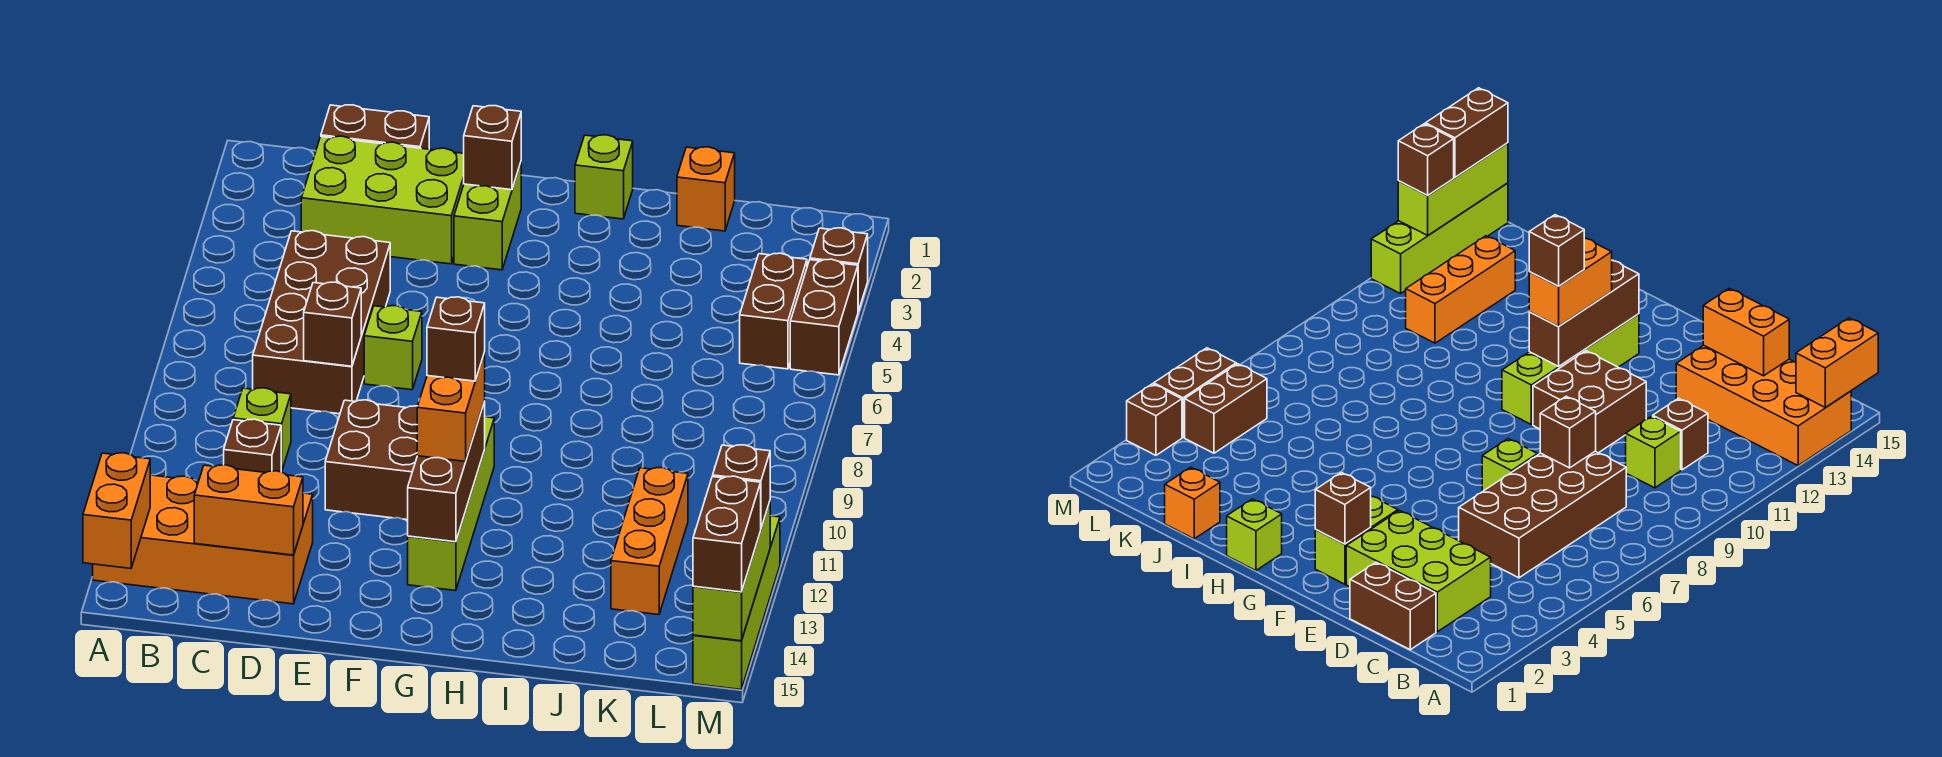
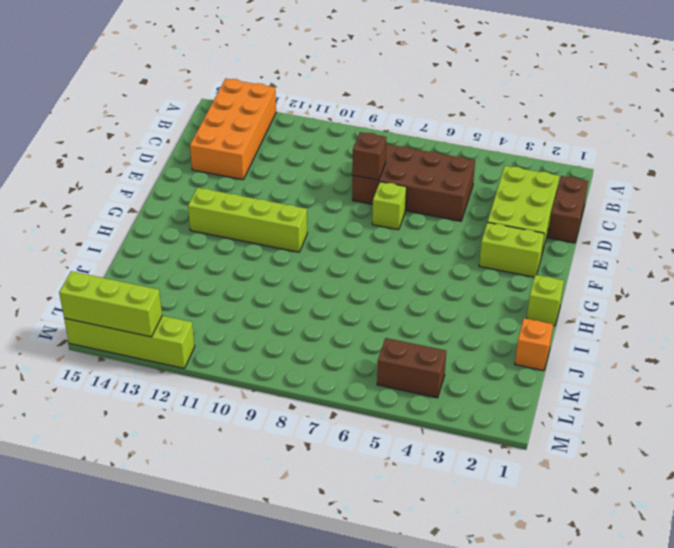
none -> lime 1x1 brick [233,388,291,472]
none -> brown 1x1 brick [224,419,281,473]
none -> brown 2x2 brick [325,400,418,520]

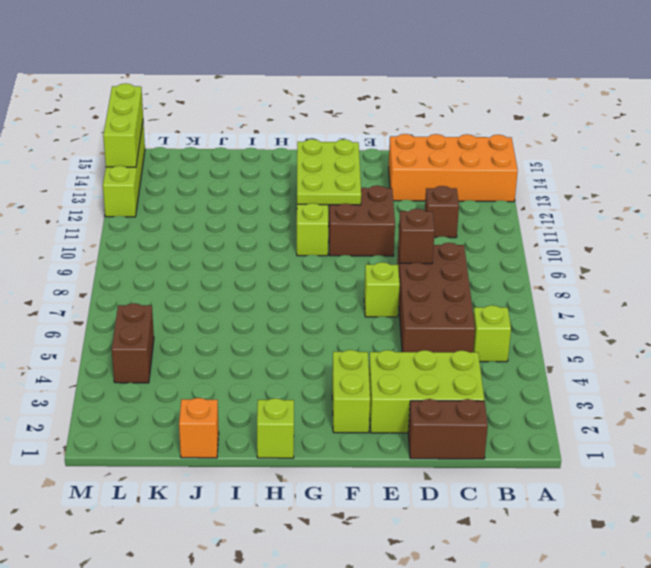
lime 1x1 brick [473,305,511,362] -> lime 1x1 brick moved to [233,388,291,472]
lime 2x3 plate [297,139,361,205] -> brown 1x3 brick [408,401,485,542]
none -> orange 1x3 brick [611,468,688,615]
none -> brown 1x1 brick [810,228,868,311]
none -> brown 1x2 brick [790,259,858,375]

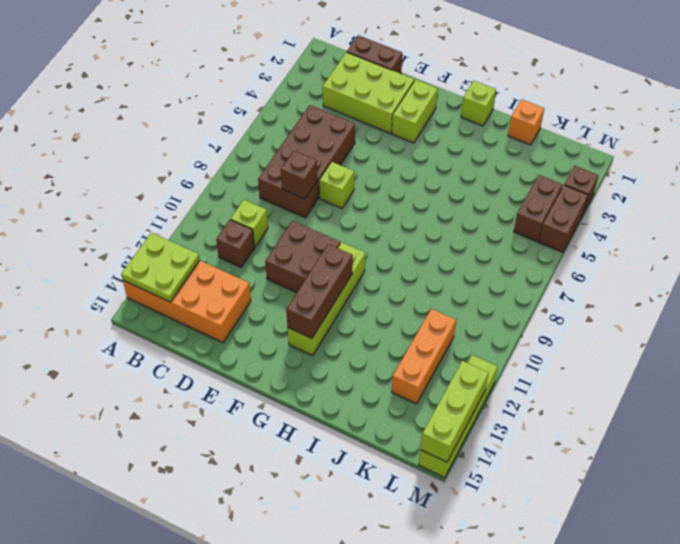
lime 2x2 plate [121,233,200,302] -> orange 1x2 brick [83,453,150,568]
none -> orange 1x2 brick [194,465,303,555]
none -> brown 1x1 brick [464,106,521,190]
none -> orange 1x2 brick [417,353,485,461]

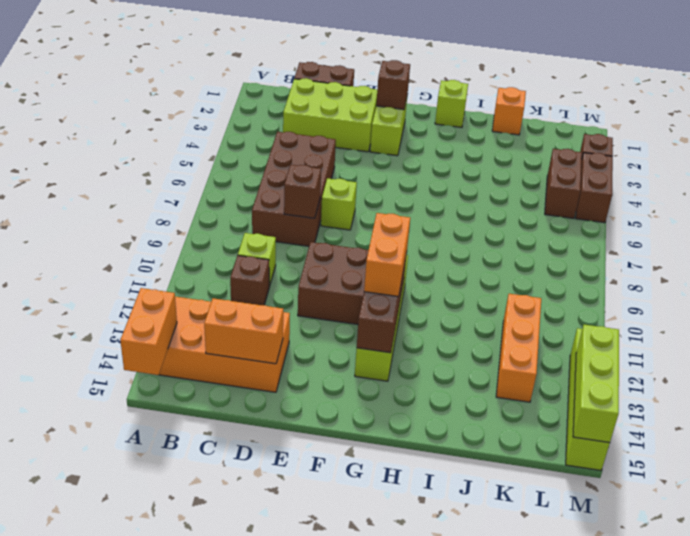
none -> brown 1x1 brick [713,445,770,528]
none -> brown 1x2 brick [693,476,761,592]
none -> brown 1x1 brick [427,297,485,381]

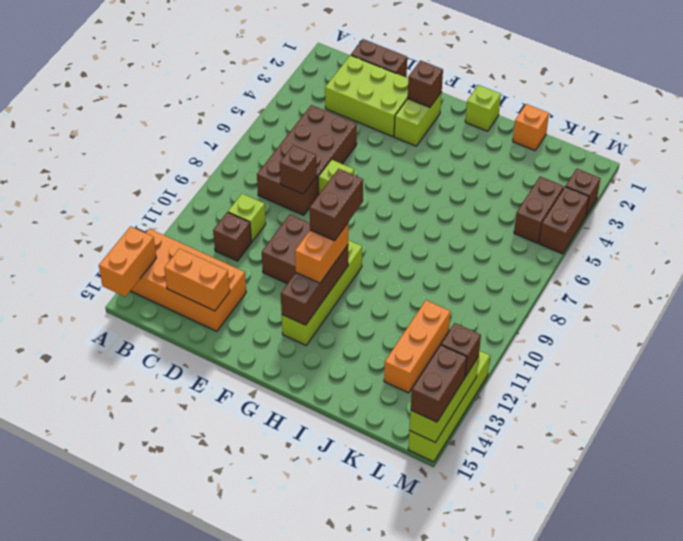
brown 1x2 brick [309,169,363,241] -> brown 1x1 brick [427,297,485,381]

